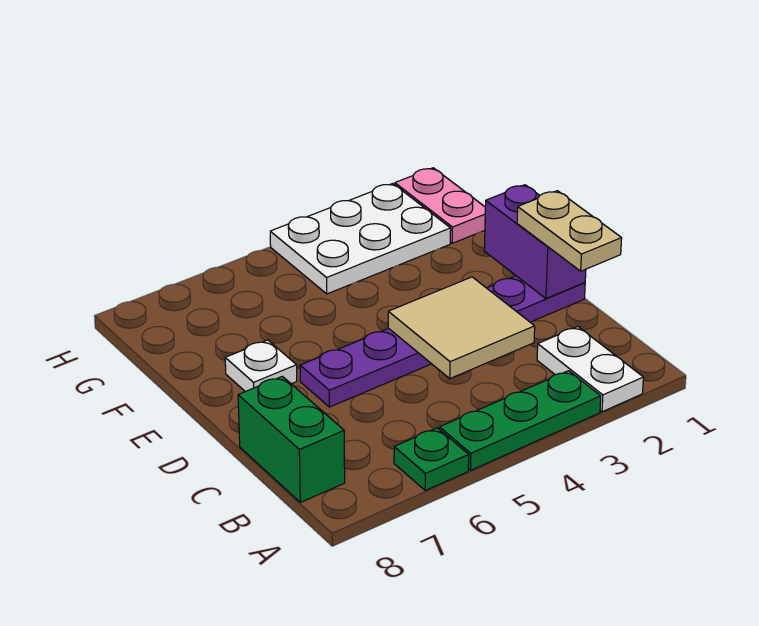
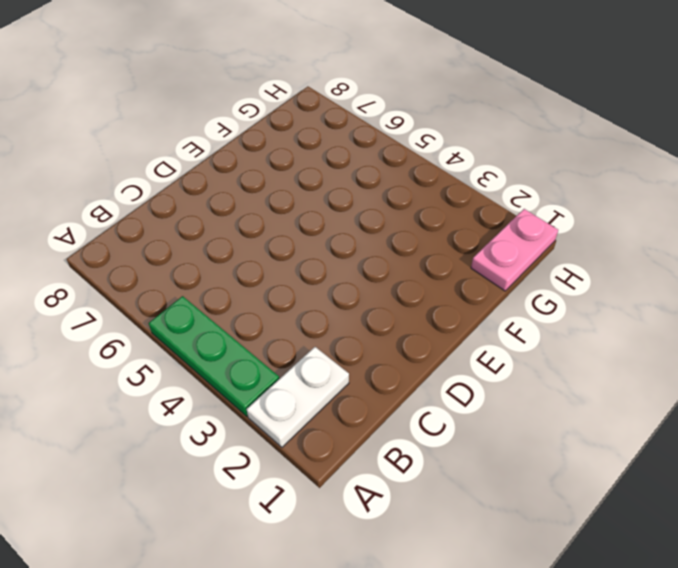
none -> green 1x1 plate [394,428,469,490]
none -> green 1x2 brick [238,376,345,502]

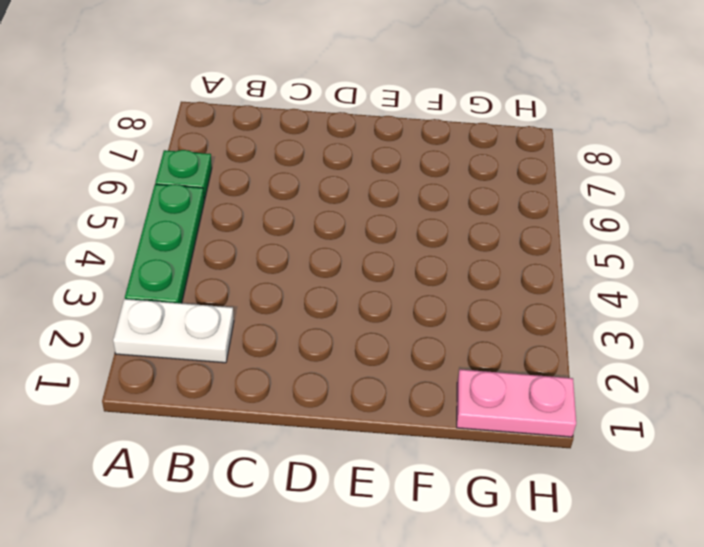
none -> green 1x2 brick [238,376,345,502]
none -> purple 1x6 plate [300,276,585,407]

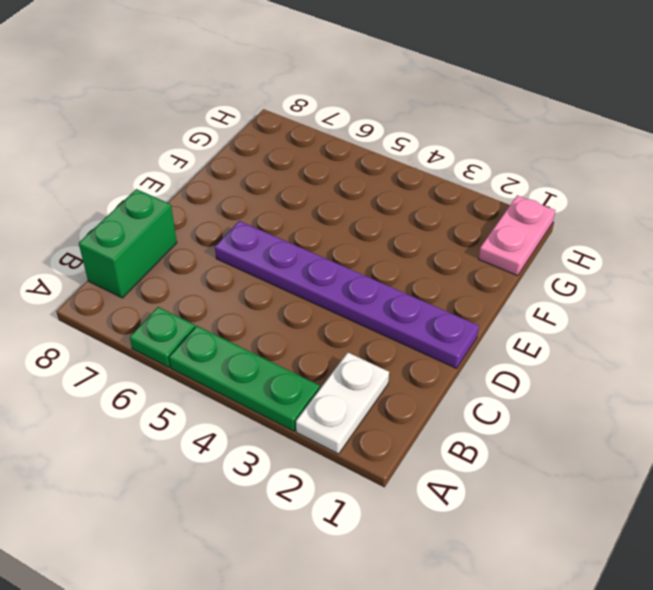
none -> white 1x1 plate [225,340,297,392]
none -> white 2x3 plate [270,184,451,294]

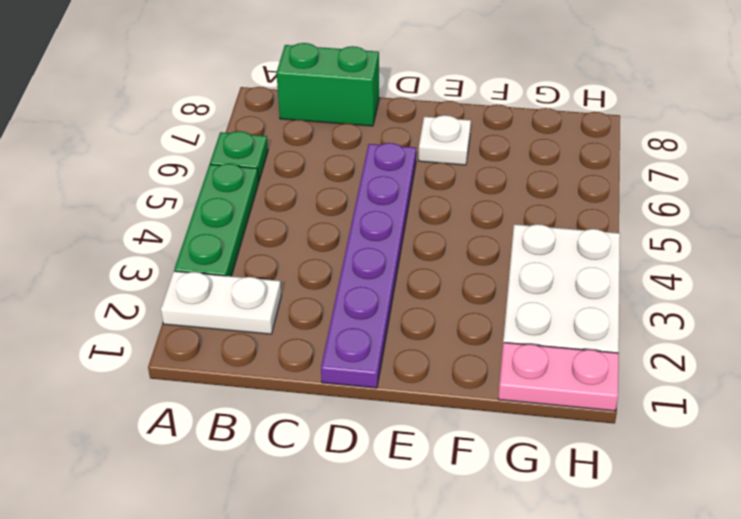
none -> tan 2x2 tile [388,277,535,378]
none -> purple 1x2 brick [484,185,586,298]

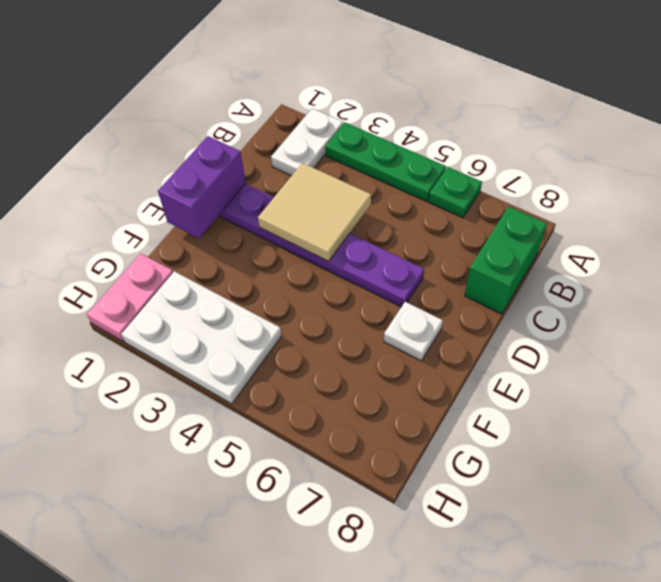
none -> tan 1x2 plate [517,191,622,271]

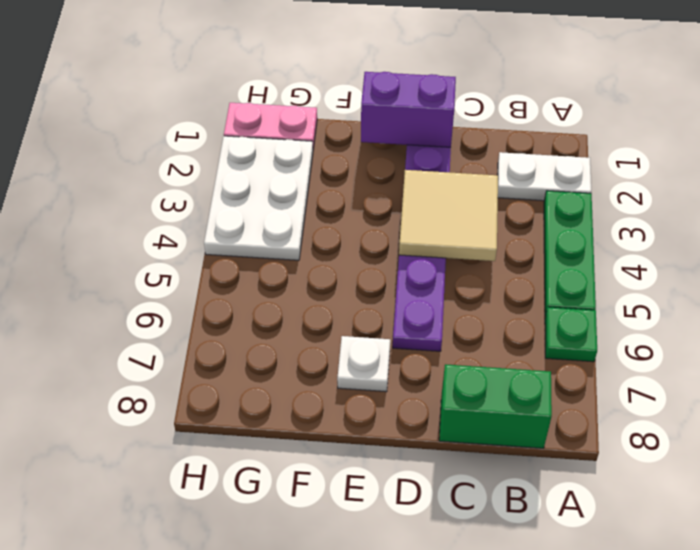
none -> tan 1x2 plate [517,191,622,271]

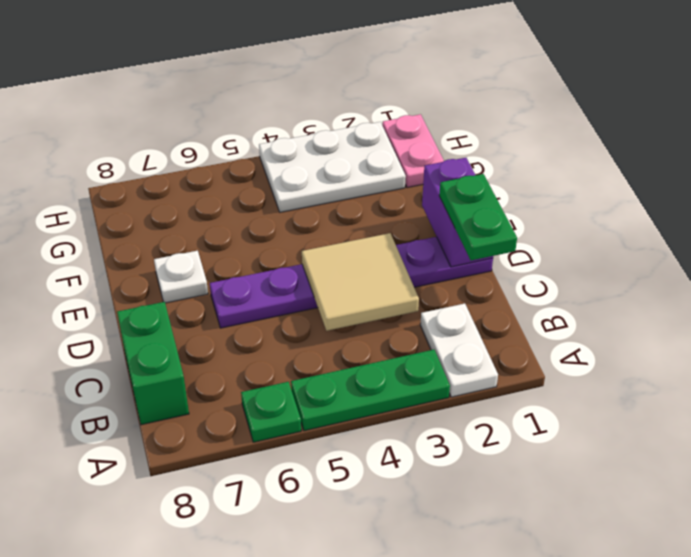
green 1x2 plate [439,174,517,260] -> tan 1x2 plate [517,191,622,271]

